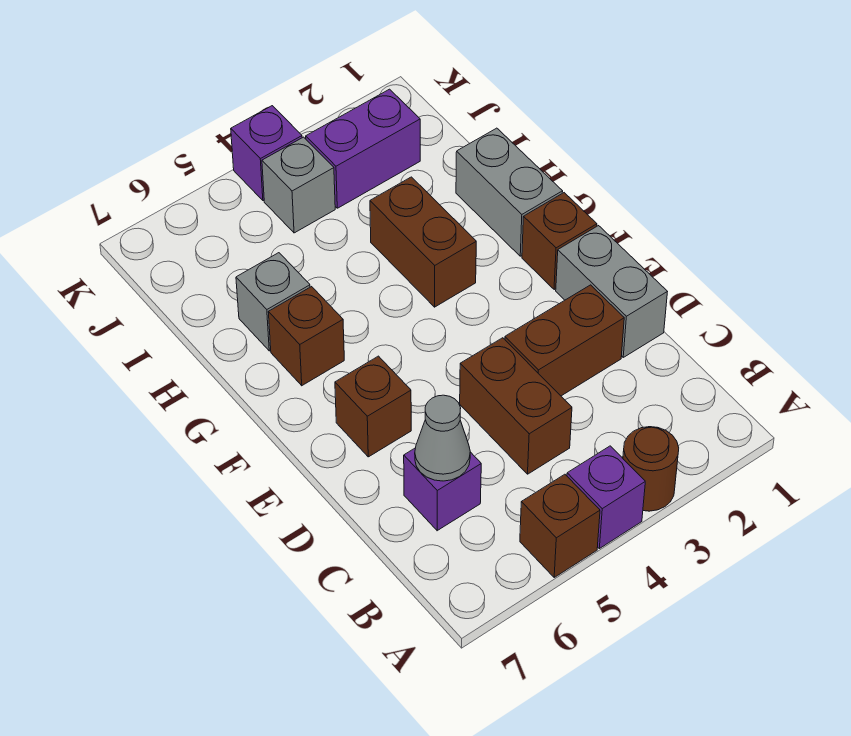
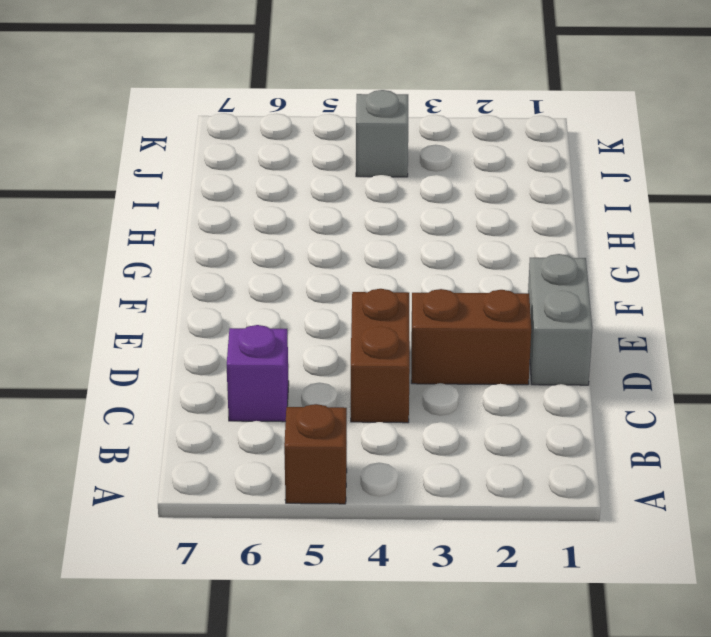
none -> brown 1x1 round brick [623,427,679,511]
none -> purple 1x1 brick [567,446,645,549]
none -> brown 1x1 brick [335,356,411,457]

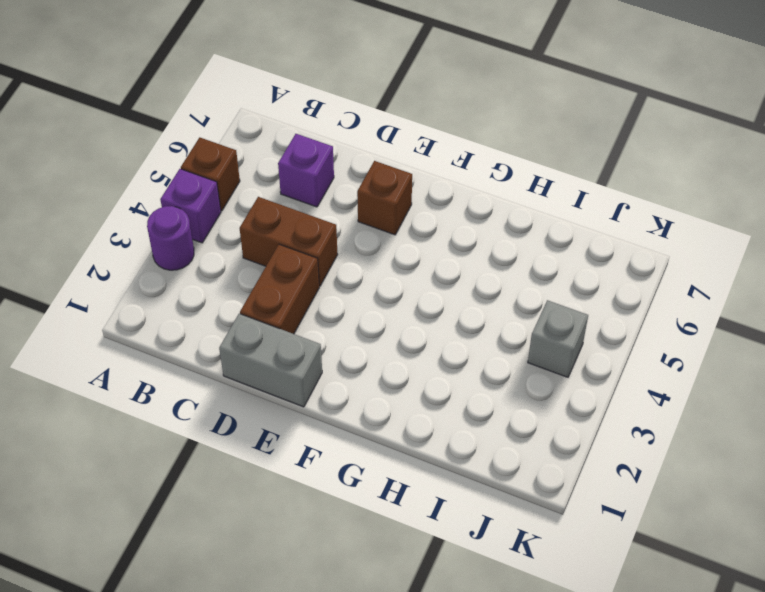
purple 1x1 round brick [147,206,194,270] -> brown 1x1 round brick [623,427,679,511]
none -> brown 1x1 brick [522,193,597,290]
none -> grey 1x2 brick [456,128,563,256]
none -> brown 1x2 brick [370,177,476,307]

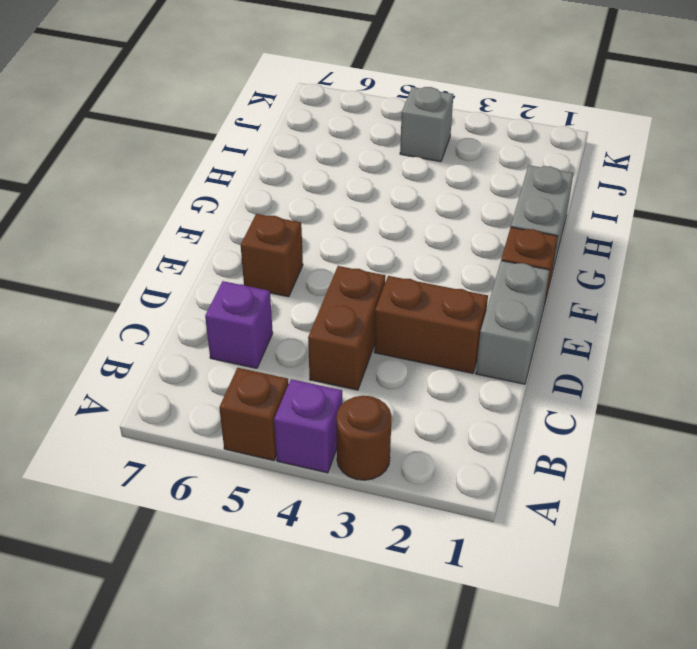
none -> brown 1x2 brick [370,177,476,307]
none -> brown 1x1 brick [268,287,344,386]
none -> grey 1x1 brick [236,253,310,351]

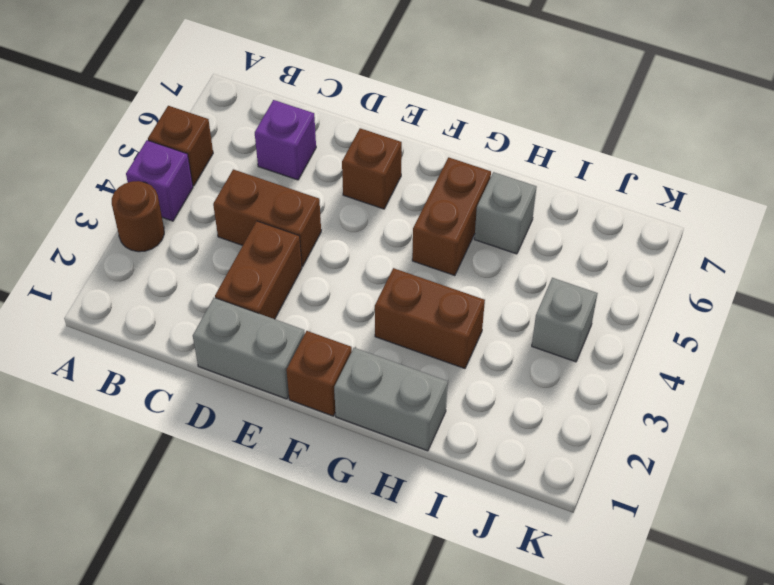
brown 1x2 brick [412,157,491,276] -> brown 1x1 brick [268,287,344,386]
none -> purple 1x2 brick [306,89,420,208]
none -> purple 1x1 brick [231,106,302,201]
none -> grey 1x1 cone [415,395,470,481]

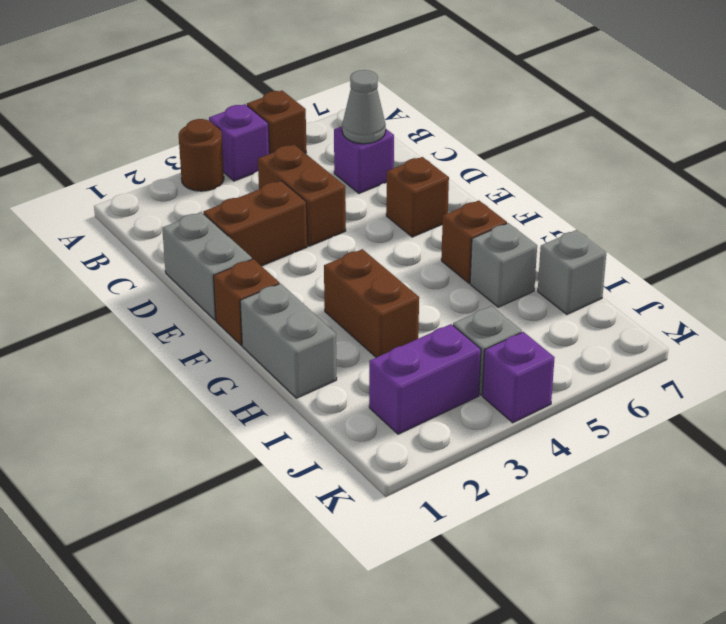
grey 1x1 brick [538,230,606,314] -> none

